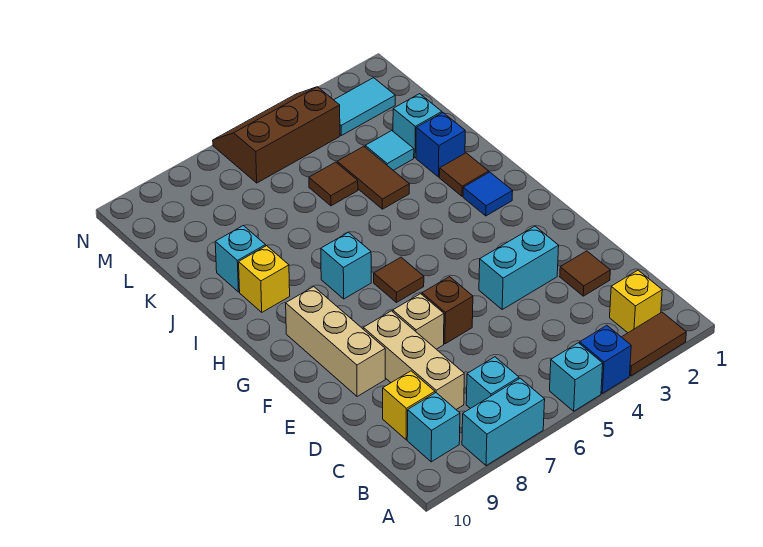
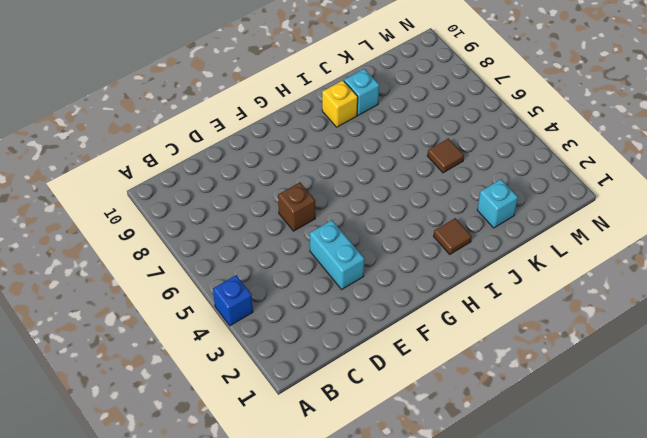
none -> brown 1x2 tile [622,312,686,376]
none -> cyan 1x1 brick [550,343,603,411]
none -> cyan 1x2 brick [462,378,545,466]

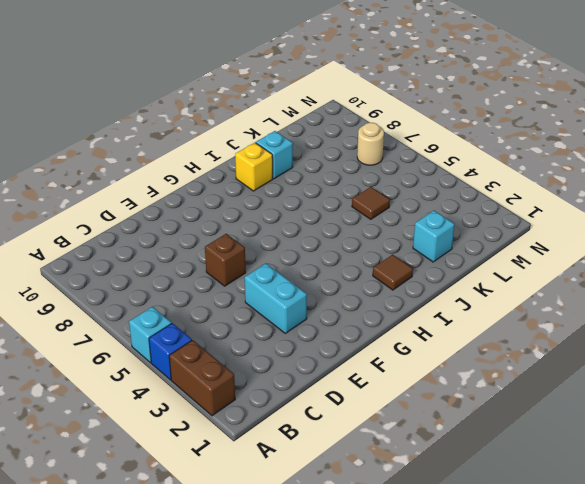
brown 1x2 brick [169,340,235,416] -> brown 1x2 tile [622,312,686,376]
tan 1x1 round brick [357,123,384,165] -> none
none -> cyan 1x2 brick [462,378,545,466]
none -> yellow 1x1 brick [610,270,662,333]
none -> cyan 1x1 brick [466,357,519,409]

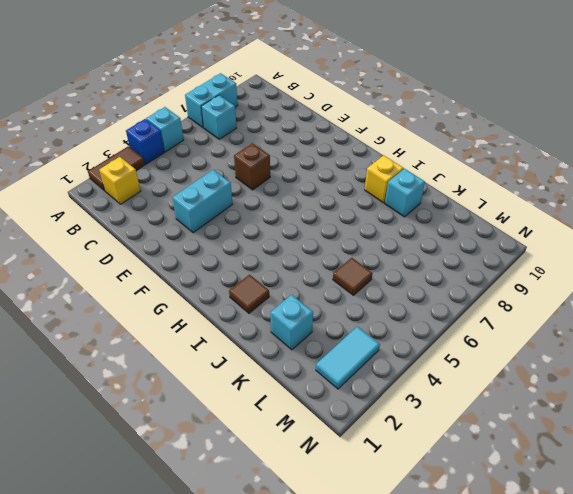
none -> cyan 1x1 brick [407,393,460,462]
none -> tan 1x3 brick [363,311,464,409]
none -> yellow 1x1 brick [383,371,435,440]

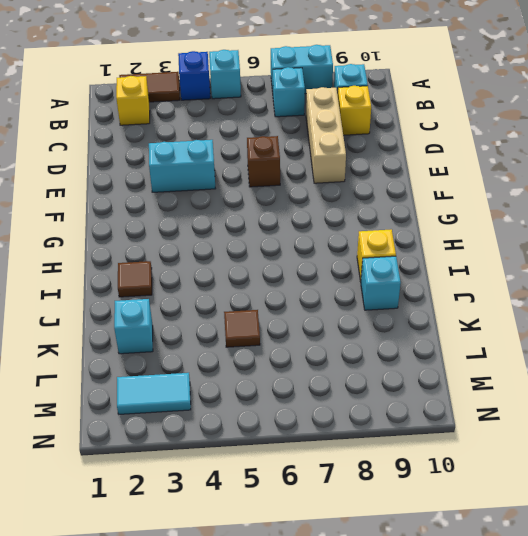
none -> brown 1x1 tile [560,251,610,296]
none -> tan 1x1 brick [393,294,444,349]
none -> tan 1x3 brick [286,287,385,397]

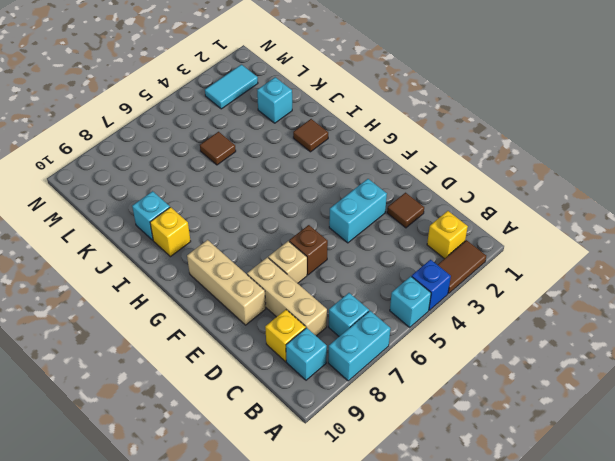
none -> brown 1x1 tile [374,257,424,303]
none -> blue 1x1 tile [463,172,513,216]
none -> cyan 1x1 brick [321,232,371,299]

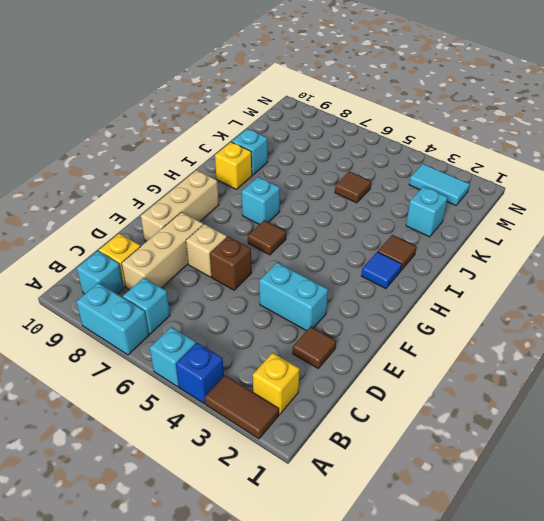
none -> blue 1x1 brick [416,113,465,177]
none -> brown 1x2 tile [337,146,409,209]
none -> cyan 1x1 tile [365,131,414,170]

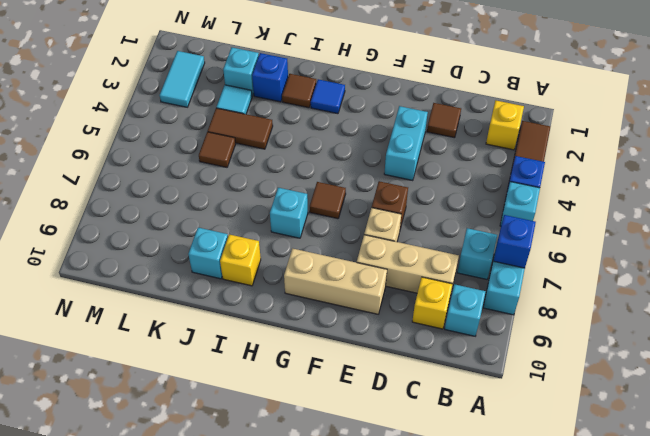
blue 1x1 brick [494,215,536,268] -> none
none -> brown 2x3 slope [213,87,340,183]

